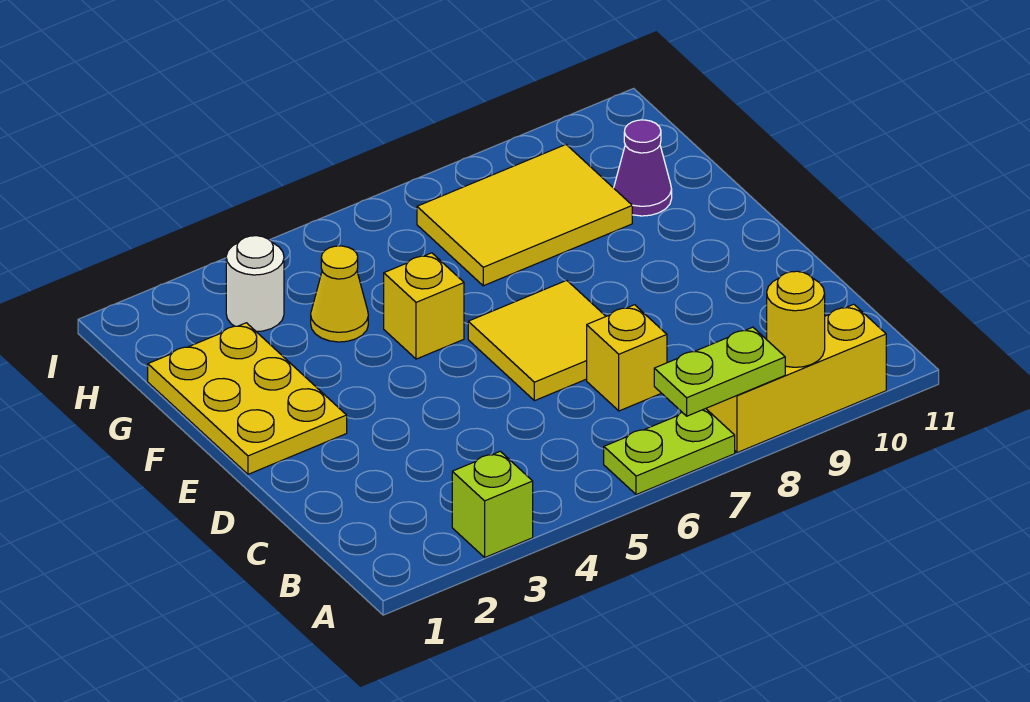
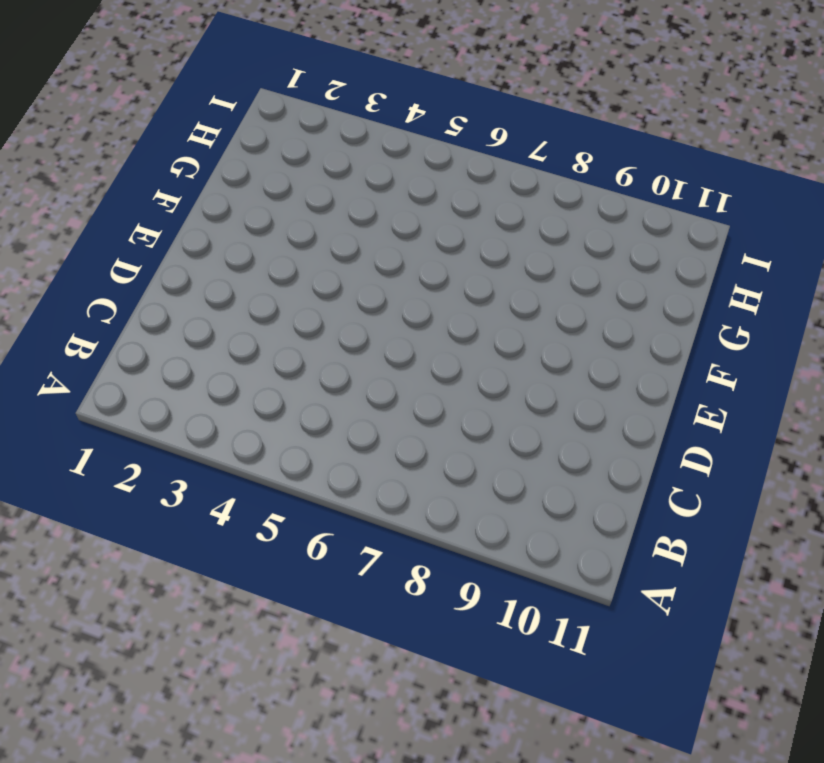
none -> lime 1x1 brick [452,451,533,557]
none -> lime 1x2 plate [604,409,735,495]
none -> yellow 1x3 brick [706,304,886,453]

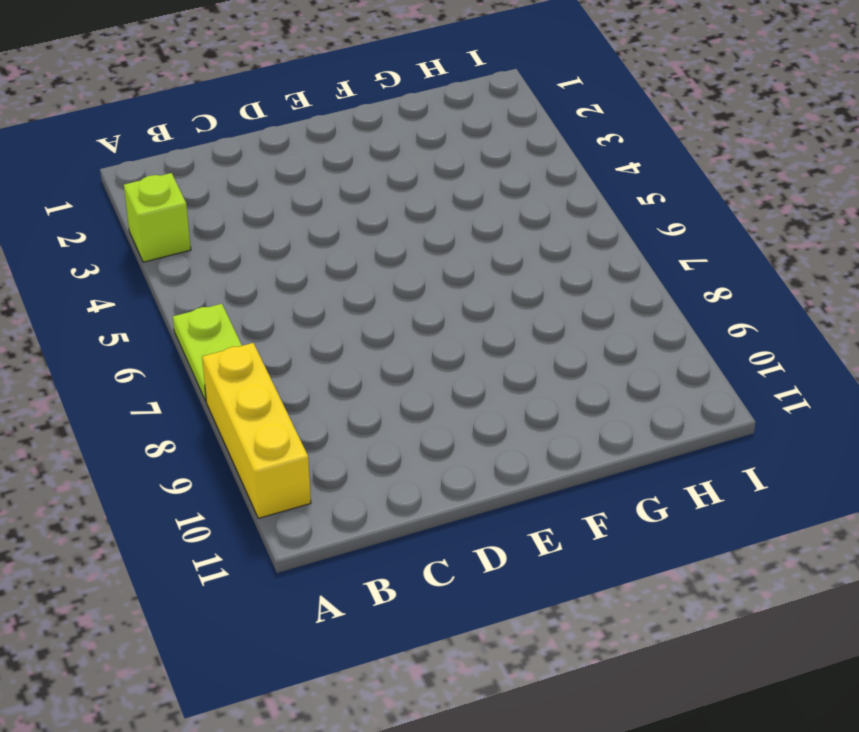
none -> yellow 1x1 brick [587,305,667,411]
none -> yellow 2x2 tile [468,280,606,401]
none -> yellow 2x3 plate [148,323,347,474]

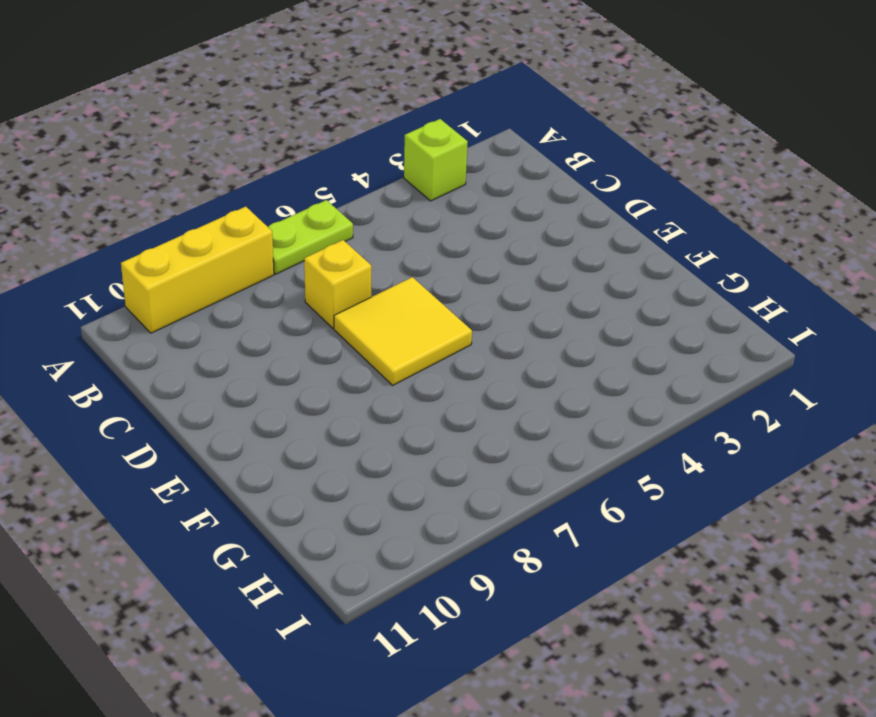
none -> yellow 2x3 plate [148,323,347,474]
none -> yellow 1x1 brick [384,253,464,359]
none -> yellow 1x1 cone [311,246,368,342]

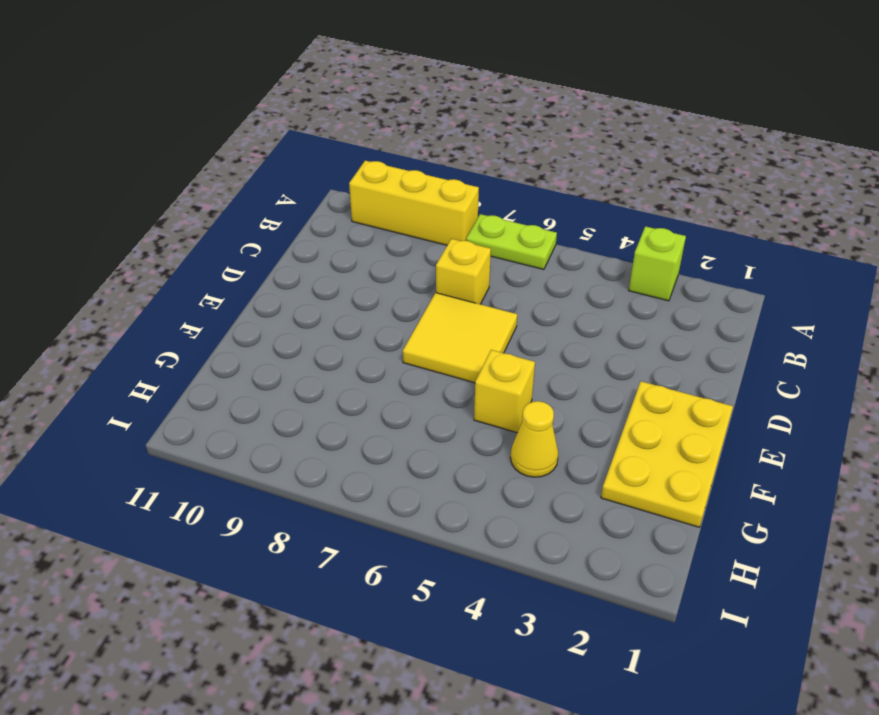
none -> yellow 2x3 tile [417,145,632,286]
none -> purple 1x1 cone [614,120,672,216]
none -> white 1x1 round brick [226,236,284,332]

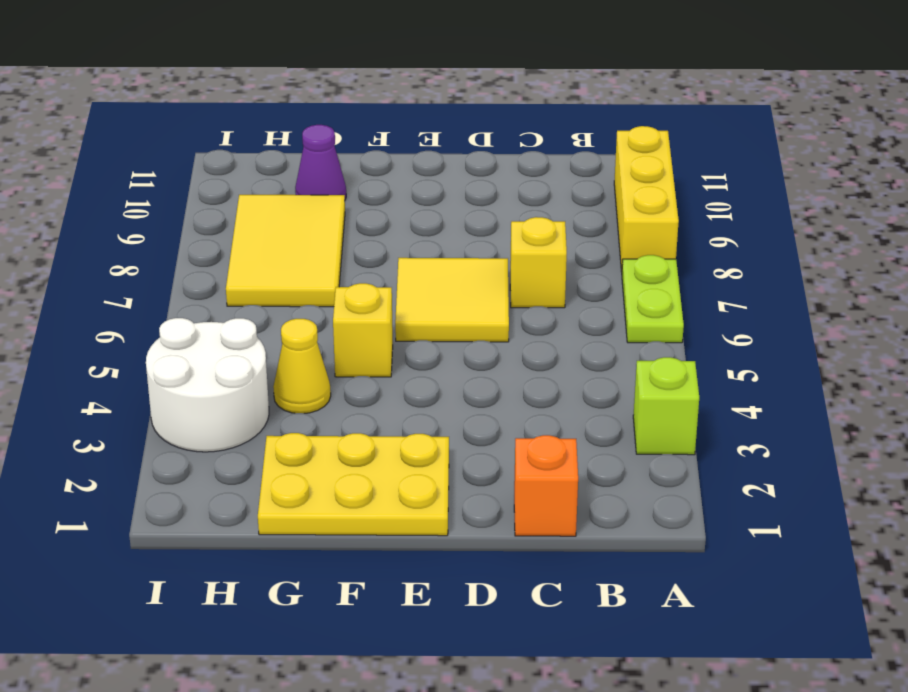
orange 1x1 brick [514,435,578,536] -> none
white 2x2 round brick [146,318,269,452] -> white 1x1 round brick [226,236,284,332]
none -> lime 1x2 plate [654,327,785,416]
none -> yellow 1x1 round brick [767,271,825,367]

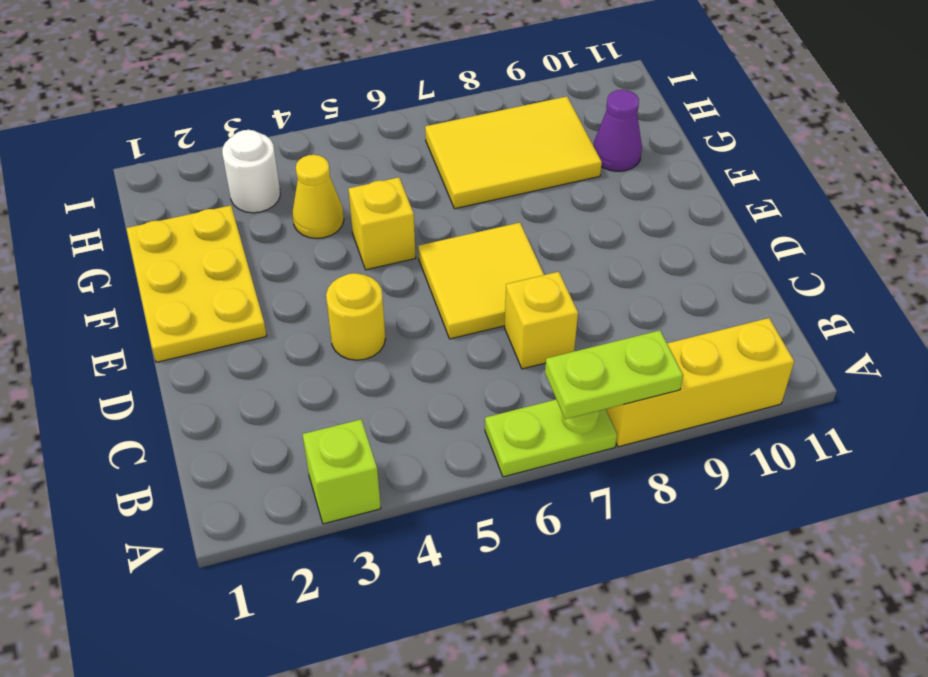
yellow 1x1 round brick [326,273,385,360] -> yellow 1x1 round brick moved to [767,271,825,367]

